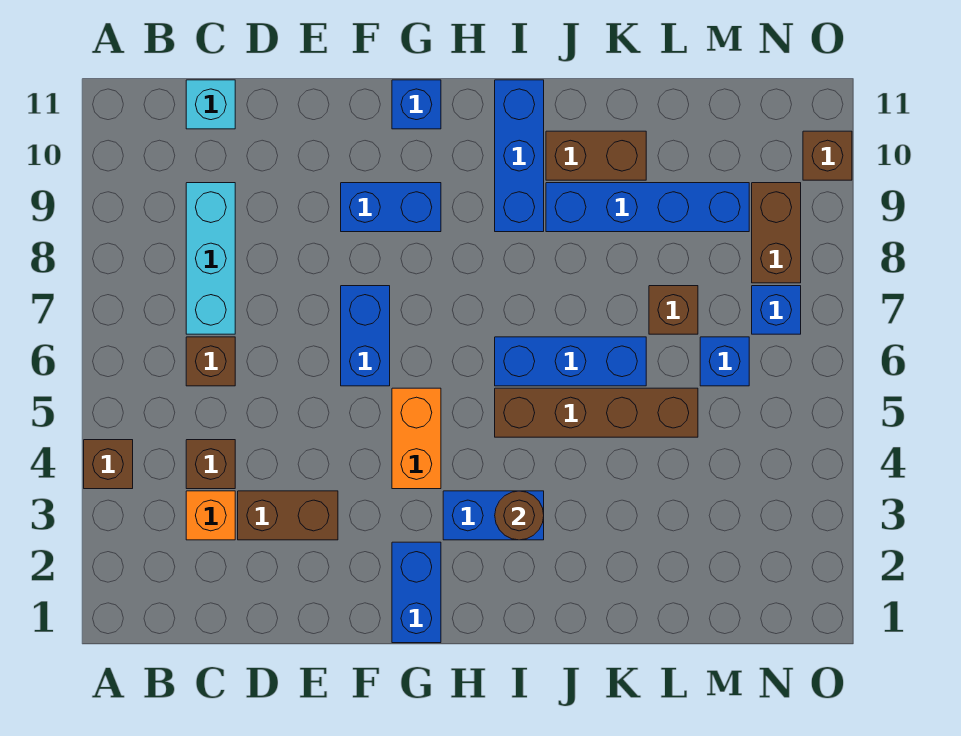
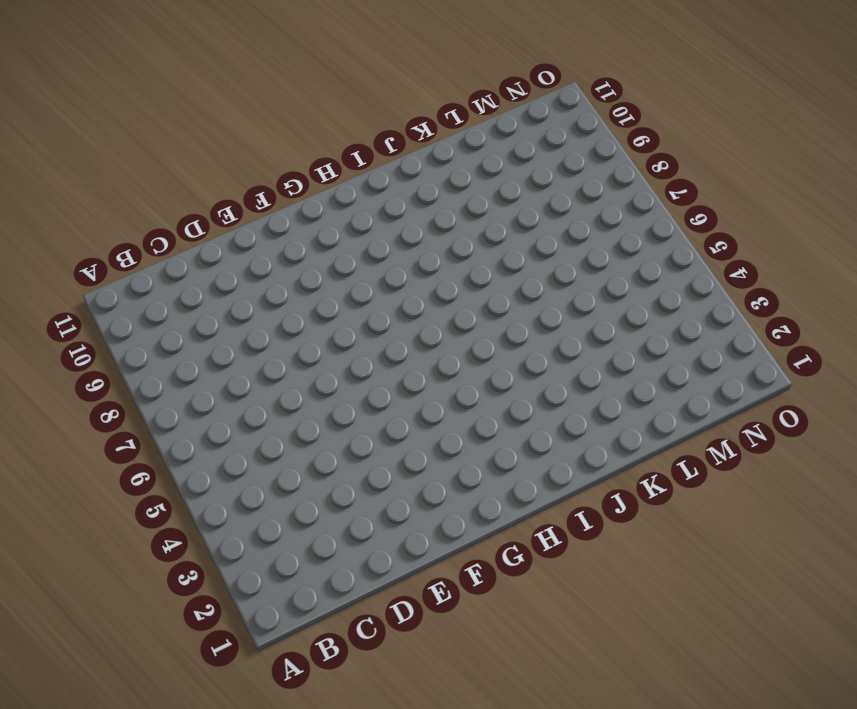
none -> brown 1x1 brick [84,440,133,489]
none -> orange 1x1 brick [186,491,235,540]
none -> brown 1x1 brick [186,440,235,489]

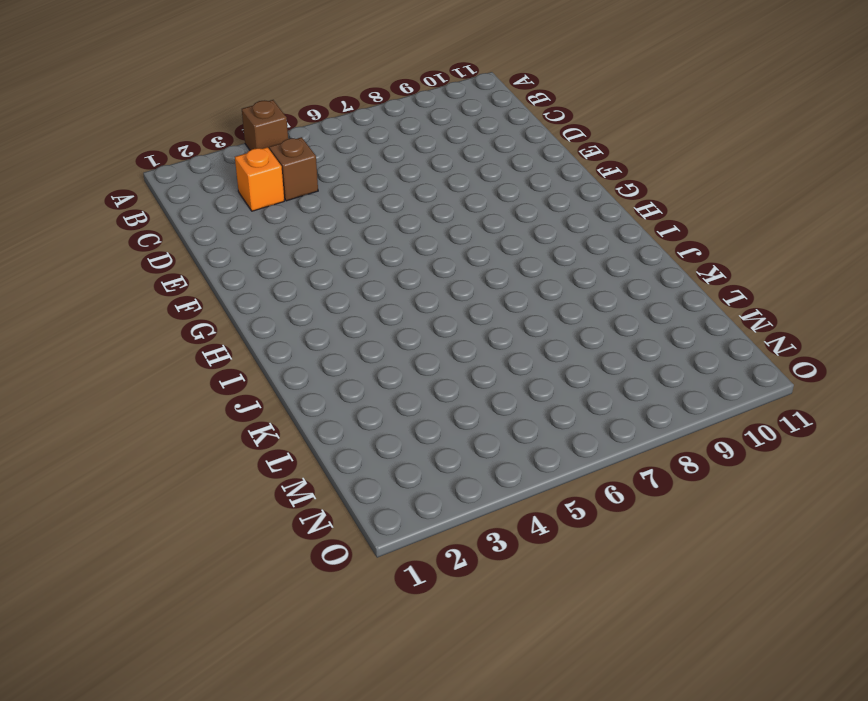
none -> brown 1x1 brick [186,337,235,386]
none -> cyan 1x3 brick [186,183,235,334]
none -> cyan 1x1 brick [186,80,235,129]

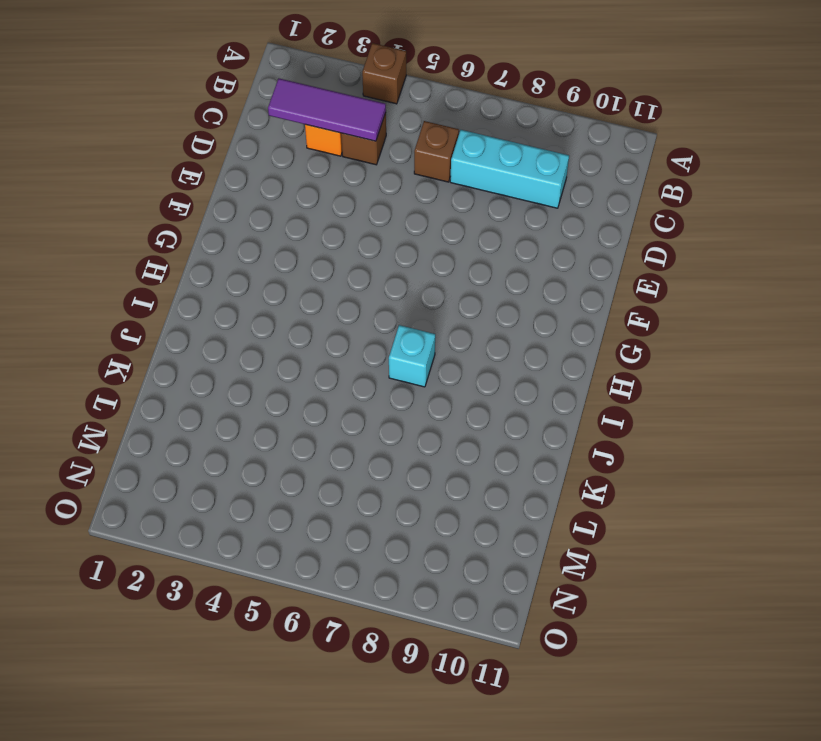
purple 1x3 tile [268,79,386,141] -> none
cyan 1x1 brick [389,325,435,387] -> cyan 1x1 brick moved to [186,80,235,129]
none -> brown 1x2 brick [238,491,338,540]
none -> blue 1x2 brick [341,286,390,386]
none -> blue 1x2 brick [341,183,441,232]

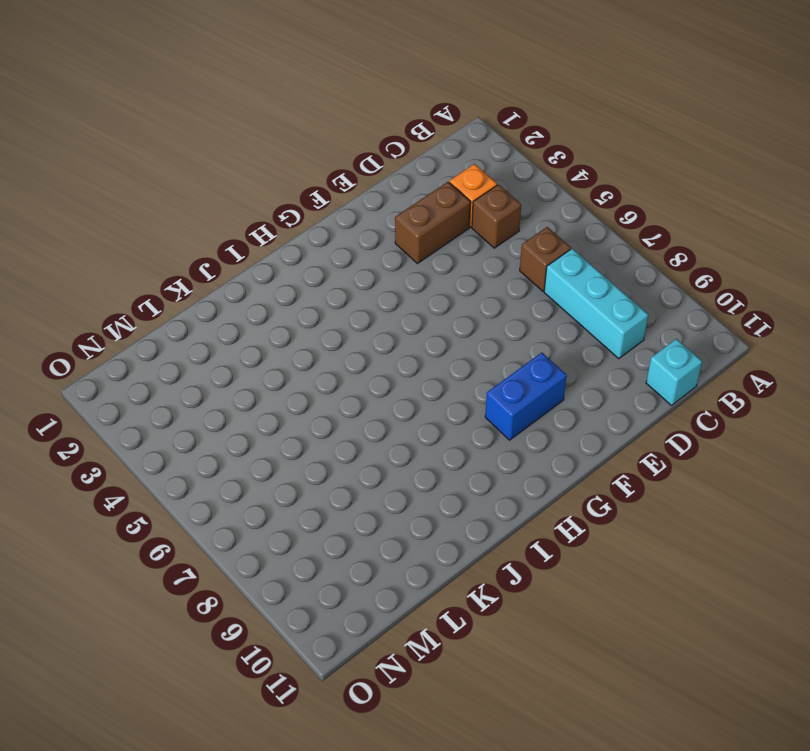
none -> brown 1x1 brick [84,440,133,489]
none -> blue 1x2 brick [341,286,390,386]
none -> blue 1x2 brick [392,542,441,643]

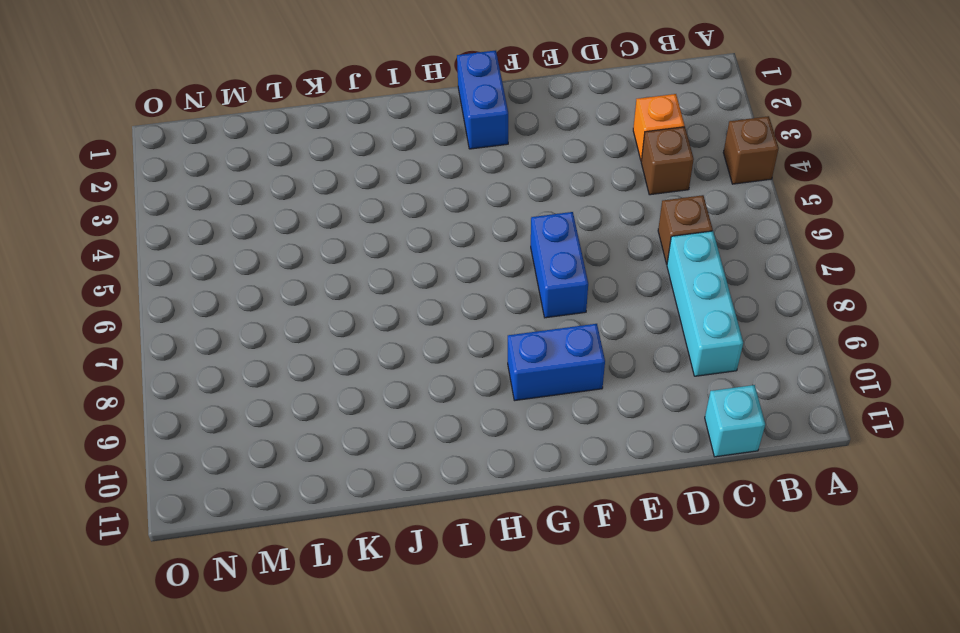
none -> brown 1x2 brick [238,491,338,540]
none -> orange 1x2 brick [392,388,441,489]
none -> blue 1x1 brick [392,80,441,129]

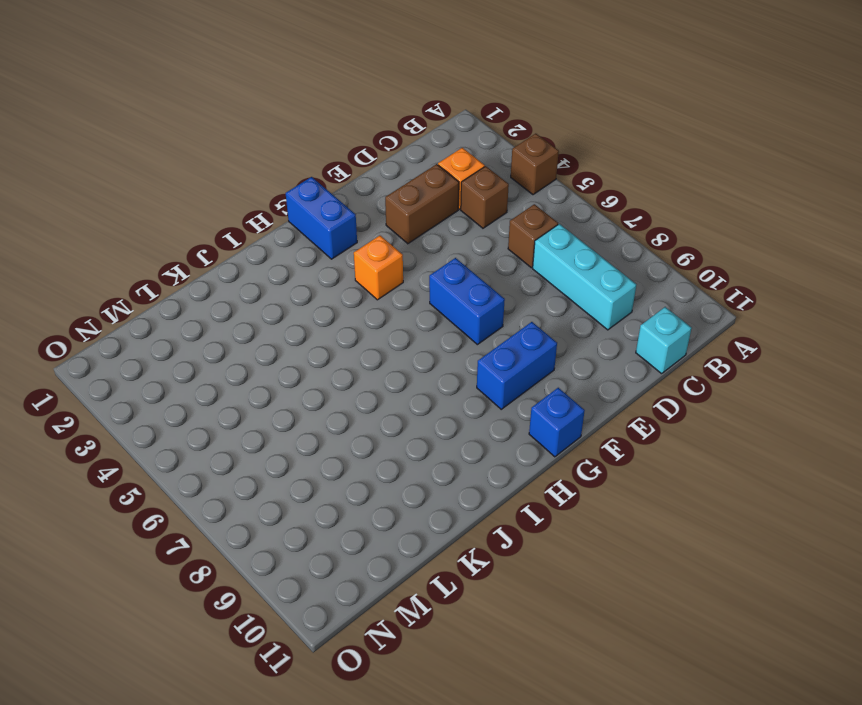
orange 1x1 brick [354,236,403,300] -> orange 1x2 brick [392,388,441,489]
none -> blue 1x2 brick [443,491,544,540]
none -> brown 1x4 brick [495,388,698,437]
none -> blue 1x3 brick [495,337,646,386]

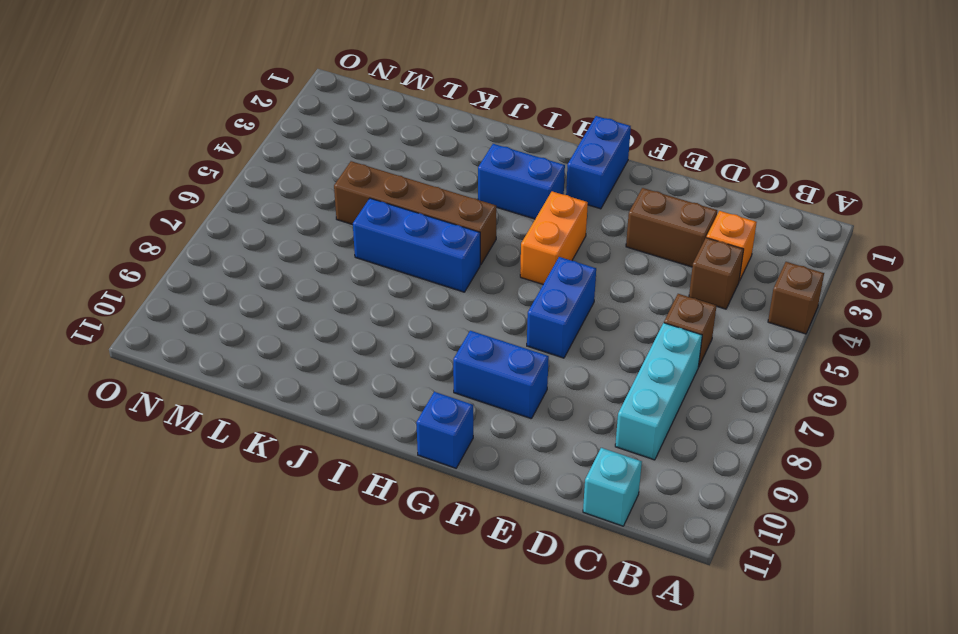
none -> blue 1x3 brick [495,80,544,232]
none -> blue 1x4 brick [546,183,749,232]
none -> brown 1x2 brick [546,131,646,180]

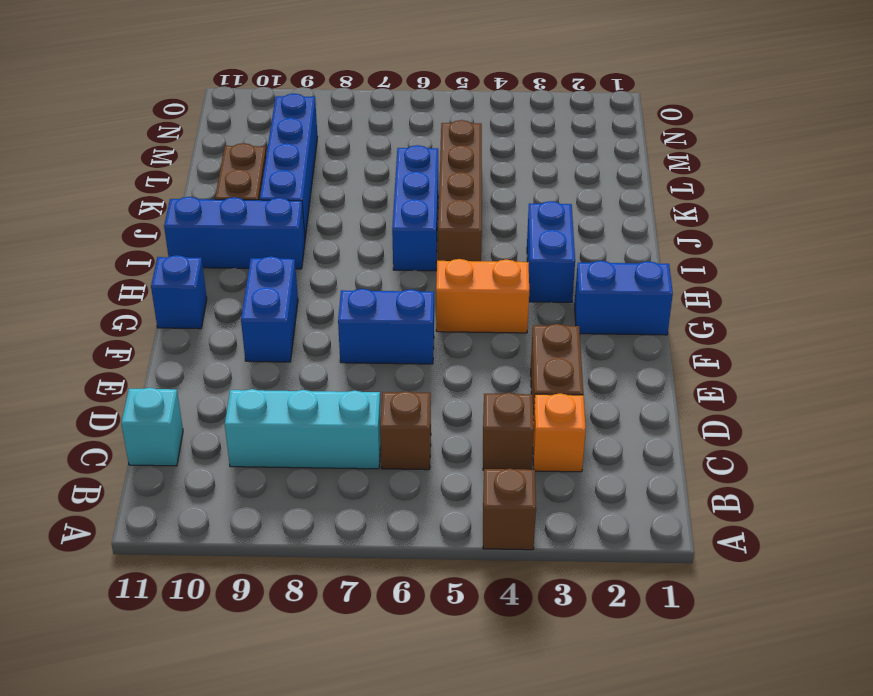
none -> brown 1x1 brick [649,286,698,334]
none -> blue 1x1 brick [700,337,749,386]
none -> blue 1x1 brick [752,286,801,334]

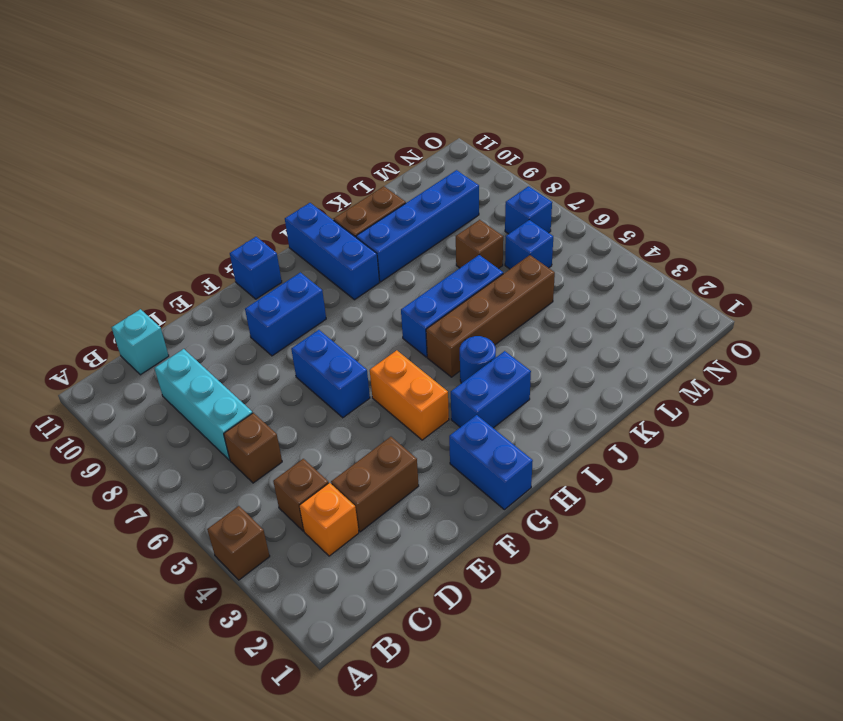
blue 1x1 round brick [460,336,496,383] -> none
none -> brown 1x2 brick [752,183,801,283]
none -> brown 1x1 brick [803,131,852,180]
none -> brown 1x1 round brick [495,491,544,540]

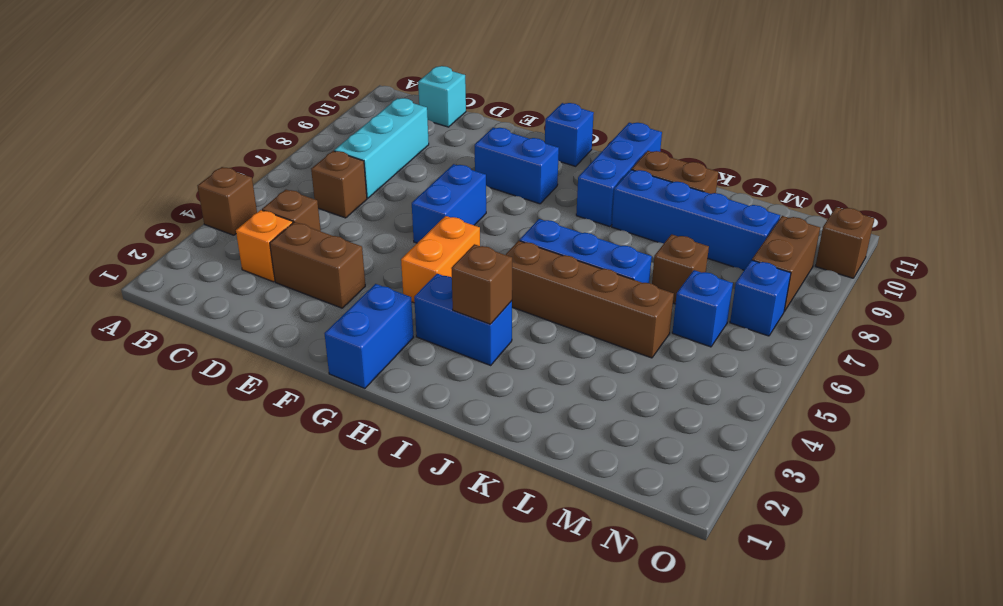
brown 1x1 brick [451,244,512,324] -> brown 1x1 round brick [495,491,544,540]

